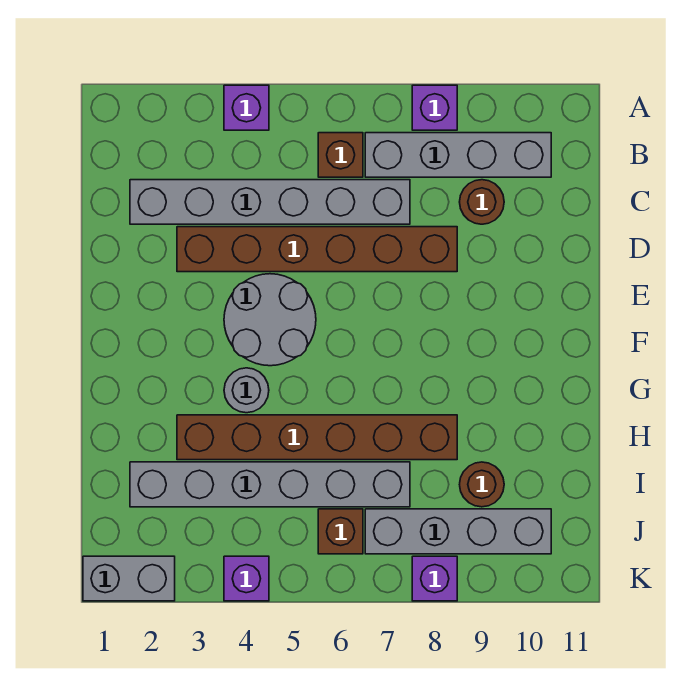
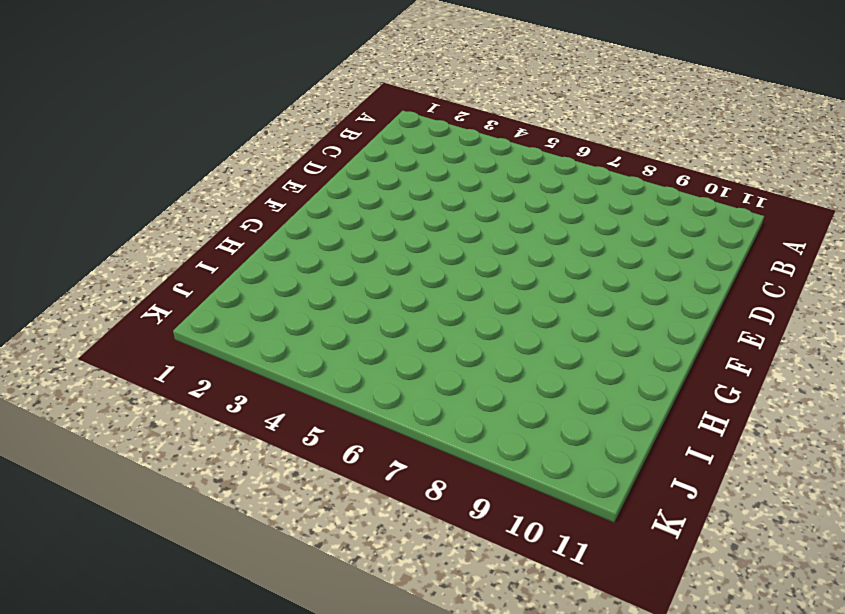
none -> purple 1x1 brick [224,85,269,130]
none -> purple 1x1 brick [412,85,457,130]
none -> brown 1x1 brick [318,133,363,177]

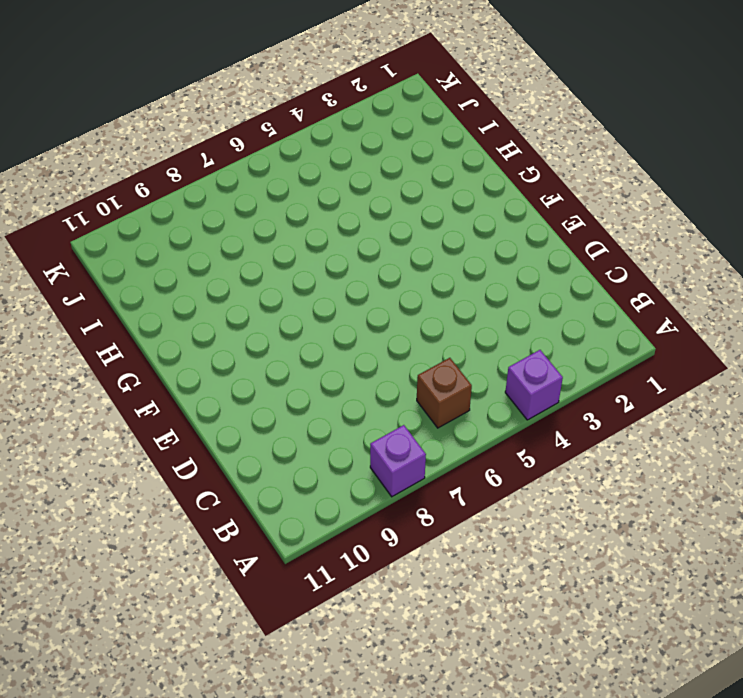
none -> grey 1x4 brick [365,133,551,177]
none -> grey 1x6 brick [130,180,410,224]
none -> brown 1x1 round brick [460,180,504,224]

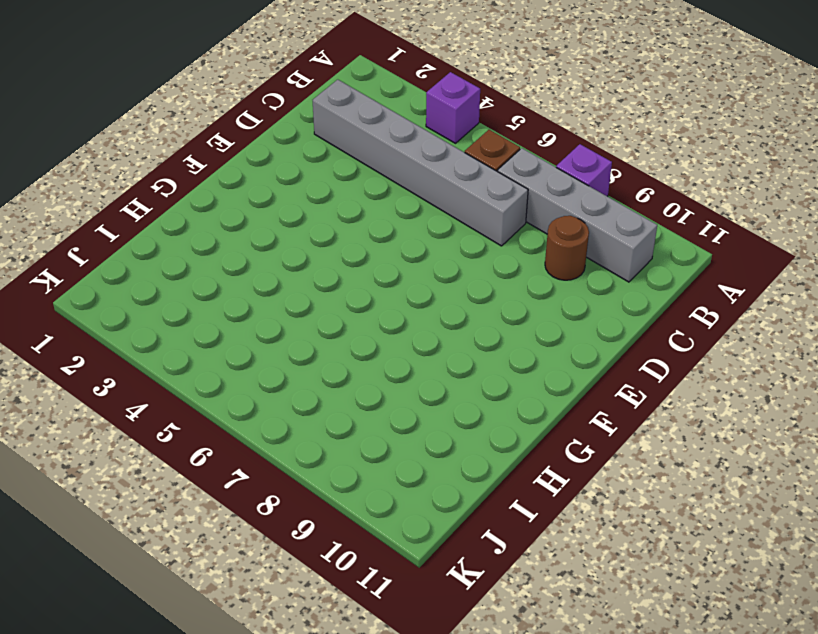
none -> brown 1x6 brick [177,227,457,272]
none -> grey 2x2 round brick [224,274,316,366]
none -> grey 1x1 round brick [224,368,269,413]

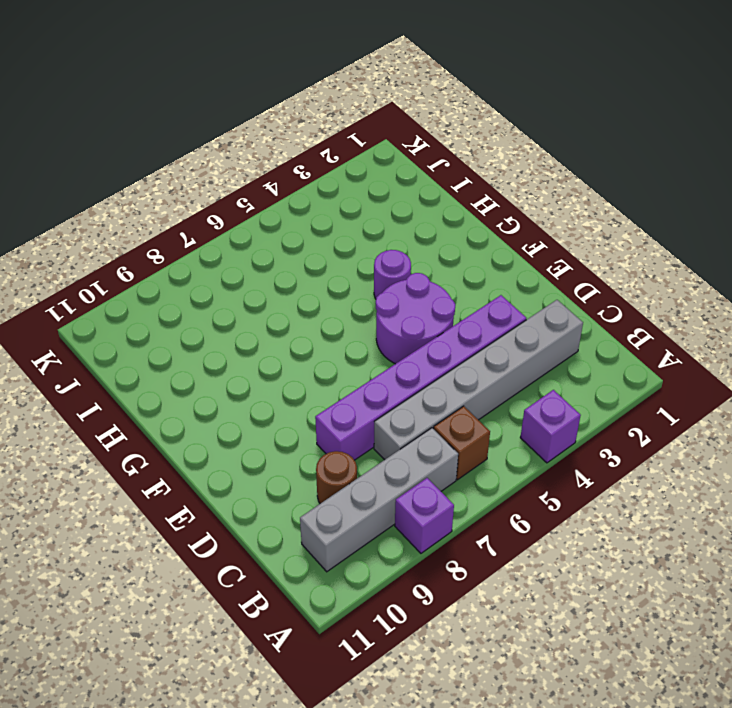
purple 1x6 brick [315,295,526,460] -> brown 1x6 brick [177,227,457,272]
purple 2x2 round brick [376,273,455,364] -> grey 2x2 round brick [224,274,316,366]
purple 1x1 round brick [374,250,411,299] -> grey 1x1 round brick [224,368,269,413]
none -> brown 1x6 brick [177,415,457,460]
none -> grey 1x6 brick [130,462,410,507]
none -> brown 1x1 round brick [460,462,504,507]

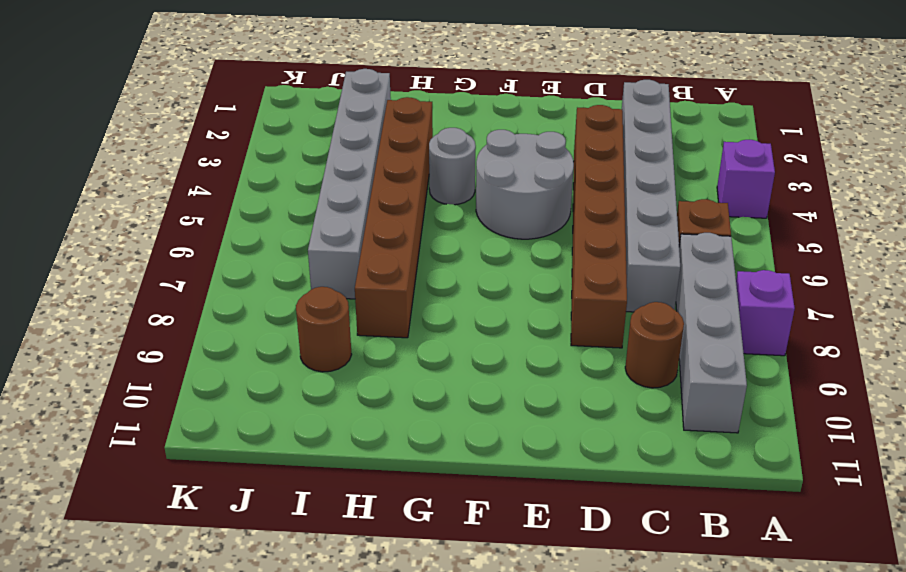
none -> brown 1x1 brick [318,509,363,554]
none -> grey 1x4 brick [365,509,551,554]
none -> grey 1x2 brick [83,556,175,601]

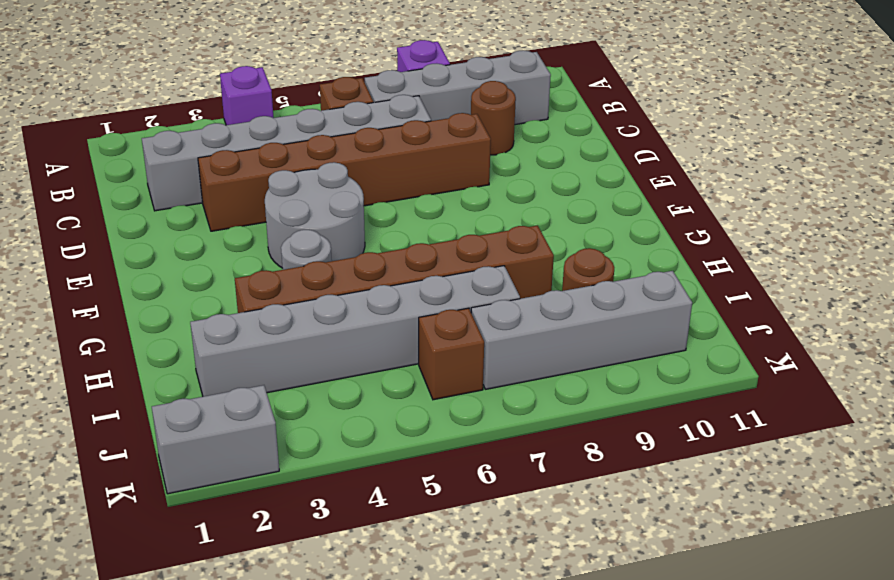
none -> purple 1x1 brick [224,556,269,601]
none -> purple 1x1 brick [412,556,457,601]

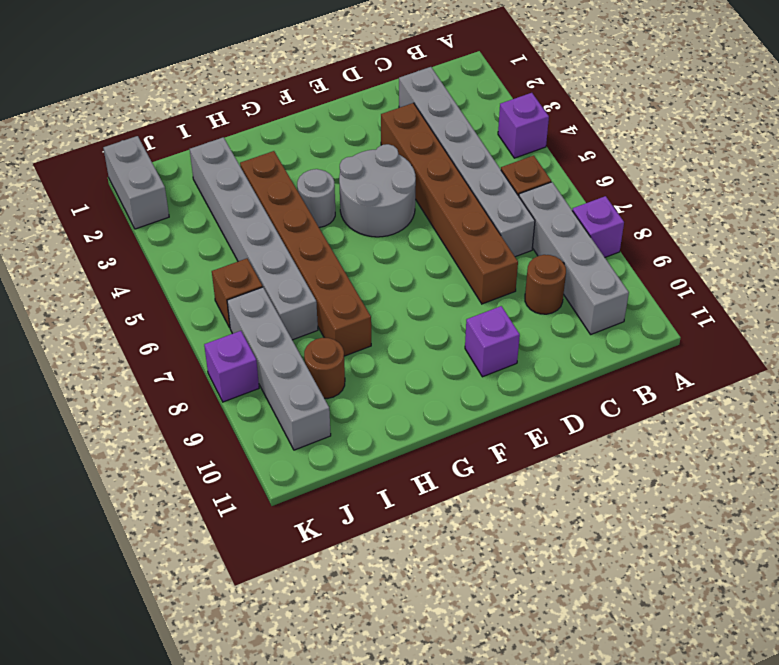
purple 1x1 brick [465,306,520,377] -> purple 1x1 brick moved to [224,556,269,601]

